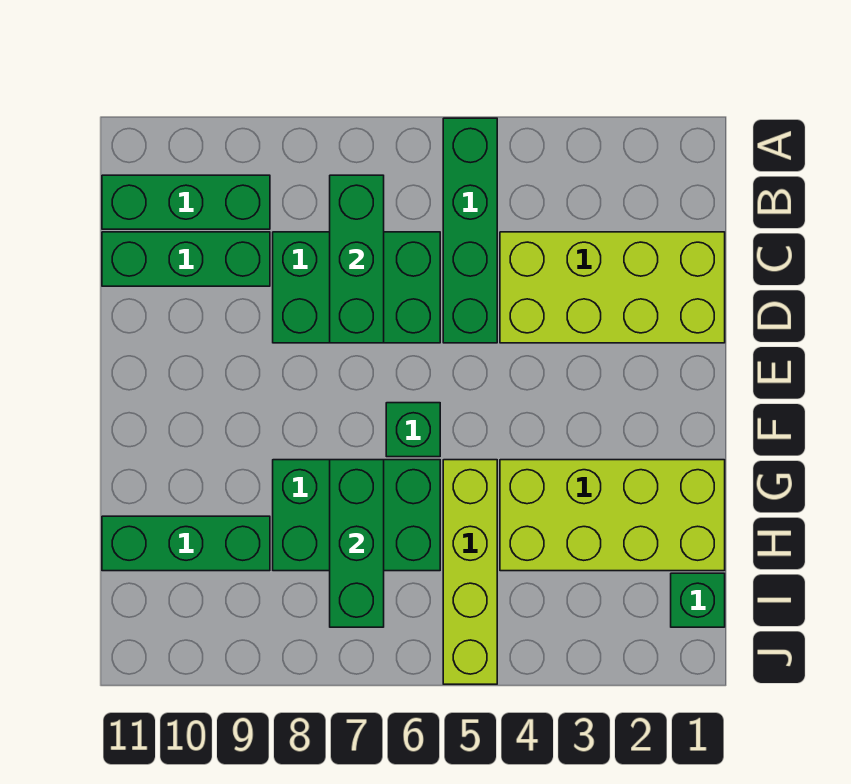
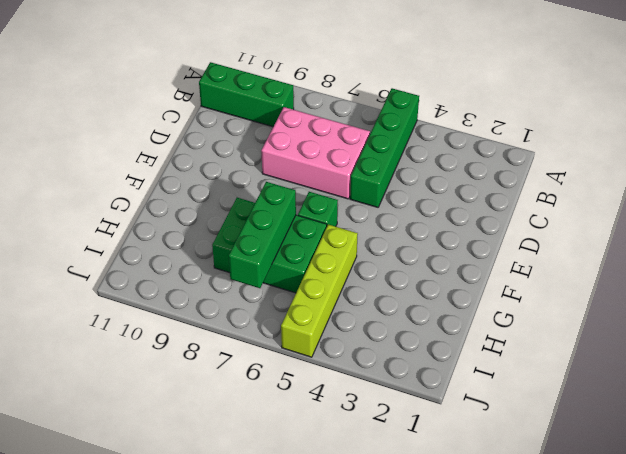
pink 2x3 brick [261,107,370,199] -> green 2x3 brick [273,232,440,343]
none -> lime 2x4 brick [500,232,725,343]
none -> green 1x3 brick [102,232,270,286]
none -> lime 2x4 brick [500,460,725,571]

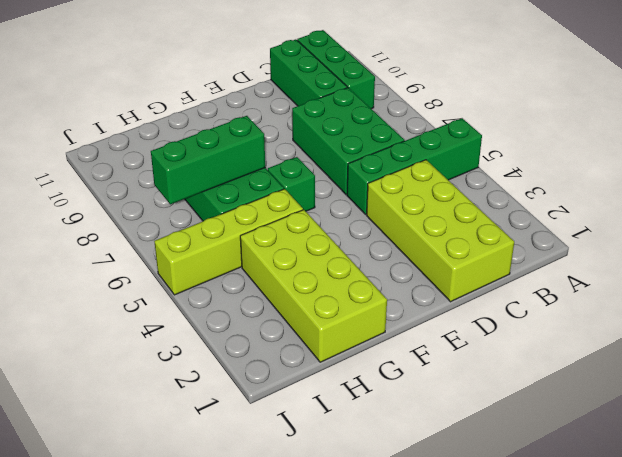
none -> green 1x3 brick [102,516,270,571]
none -> green 1x1 brick [671,573,725,627]
none -> green 1x3 brick [330,175,384,343]

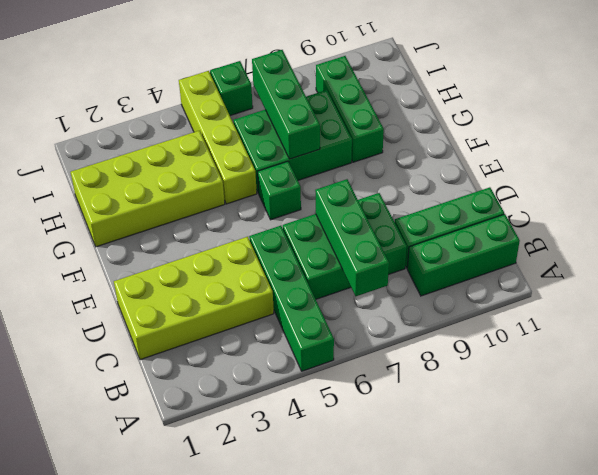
green 1x3 brick [316,56,384,162] -> green 1x3 brick turned to [102,516,270,571]
green 1x1 brick [210,61,253,116] -> green 1x1 brick moved to [671,573,725,627]

